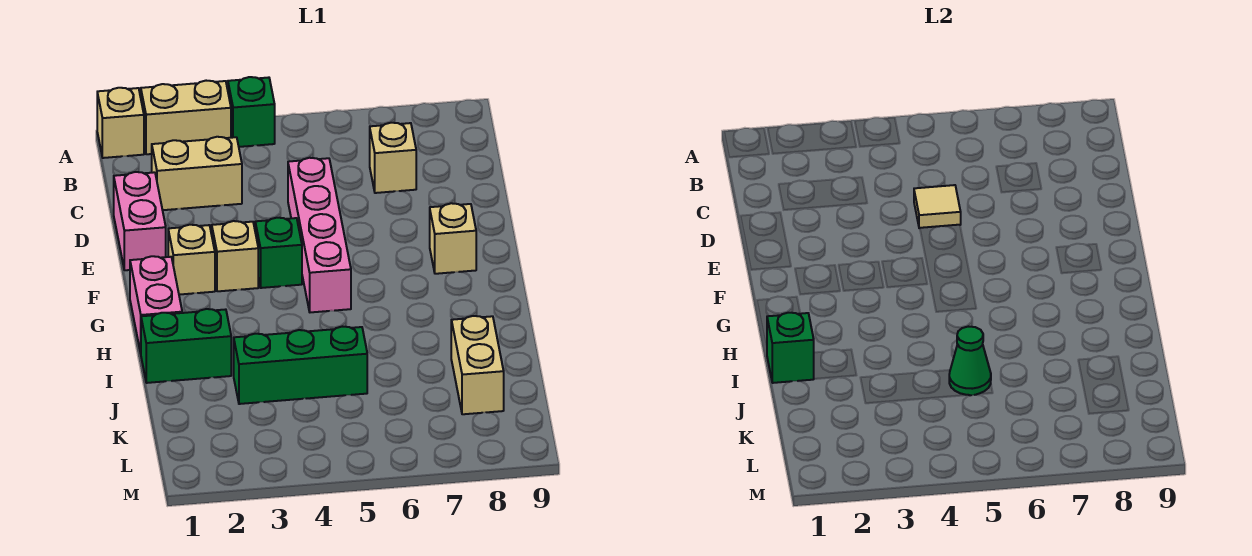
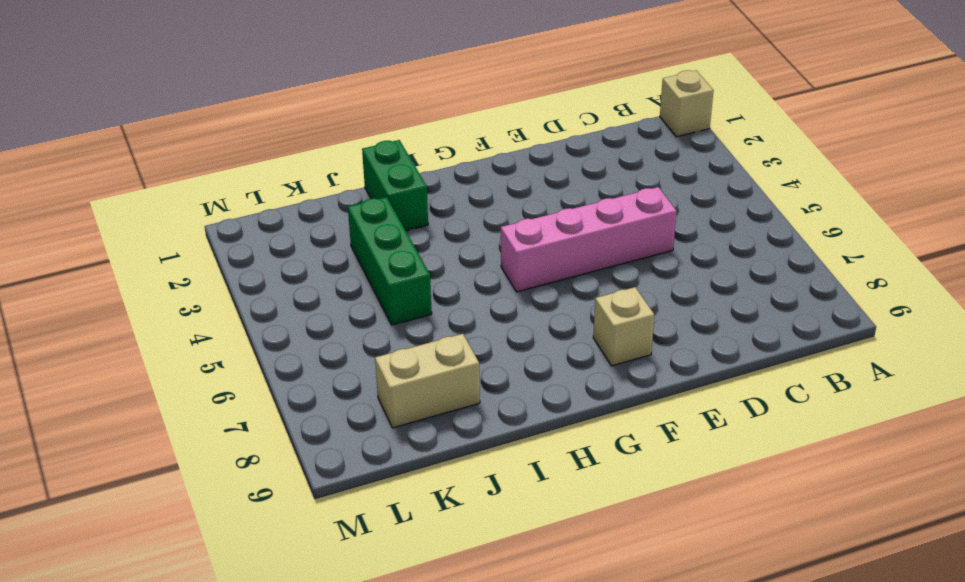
none -> tan 1x2 brick [141,81,231,154]
none -> green 1x1 brick [228,77,275,147]
none -> tan 1x2 brick [152,137,242,210]

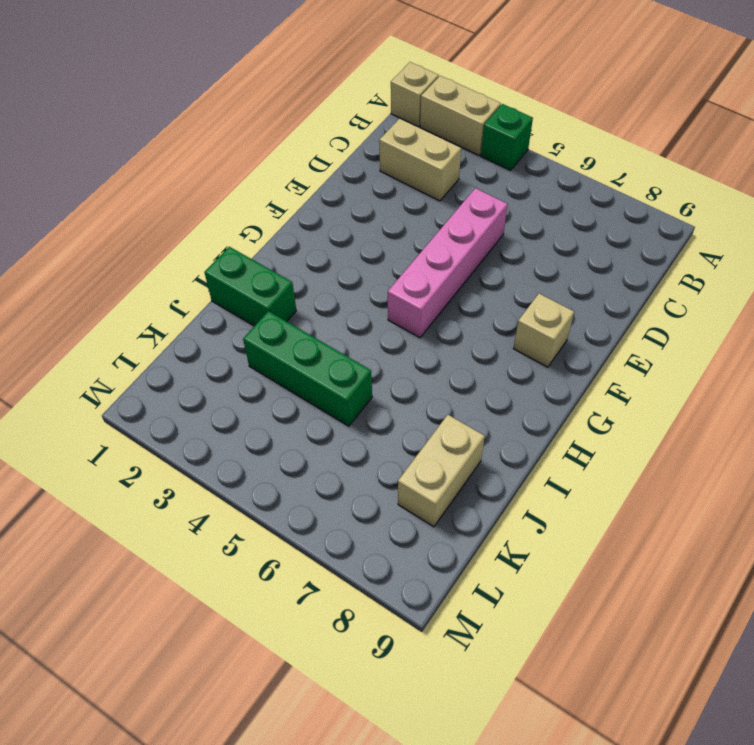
none -> tan 1x1 brick [370,123,416,193]
none -> pink 1x2 brick [114,172,166,270]
none -> tan 1x1 brick [168,225,215,295]

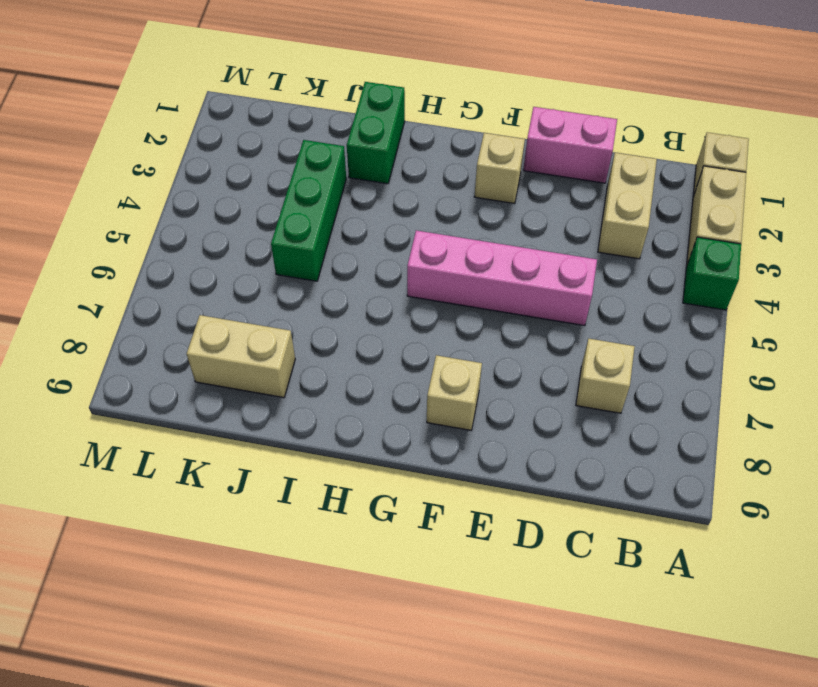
none -> tan 1x1 brick [212,221,258,291]
none -> green 1x1 brick [255,218,302,288]
none -> pink 1x2 brick [130,256,182,353]

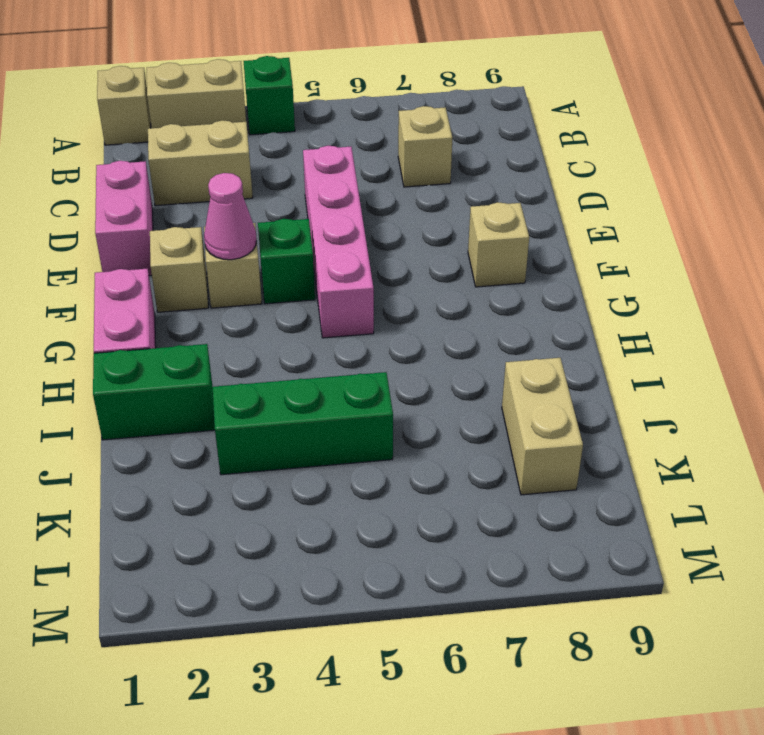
pink 1x1 cone [204,173,257,260] -> none
none -> tan 1x1 tile [914,185,961,228]
none -> green 1x1 brick [767,313,814,383]
none -> green 1x1 cone [949,327,991,395]

